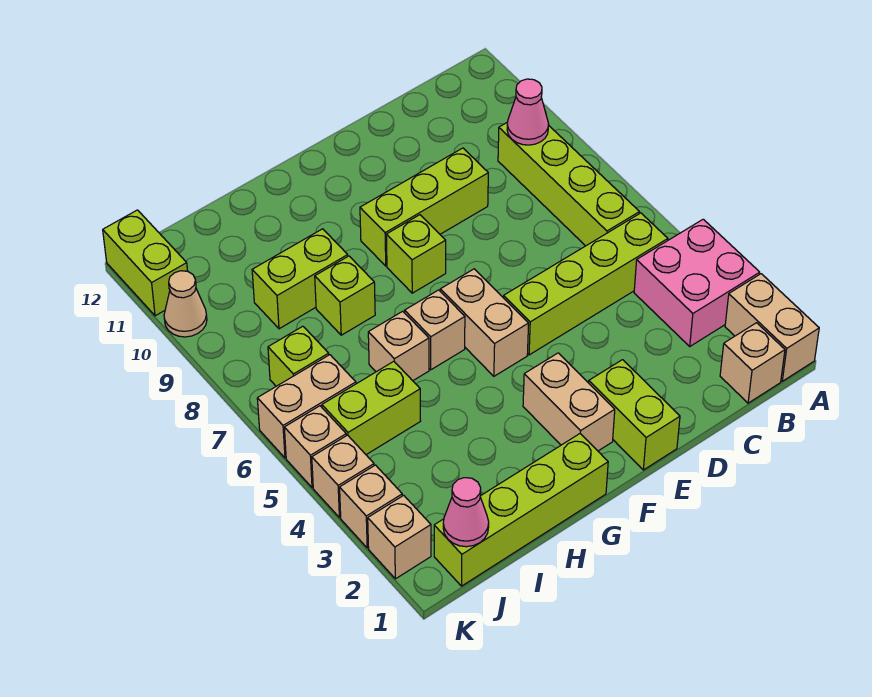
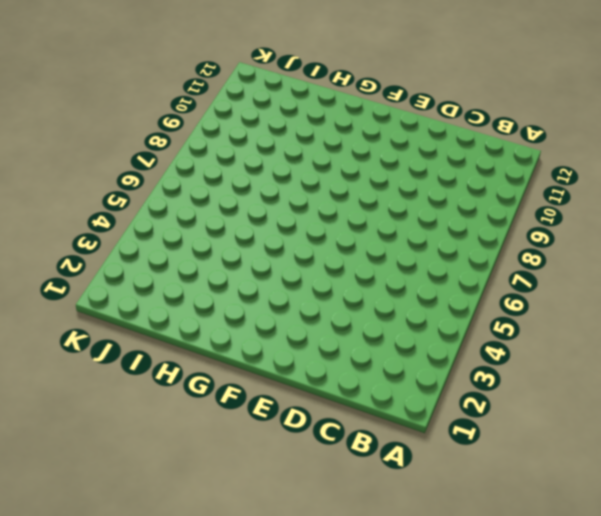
none -> tan 1x2 brick [725,274,819,381]
none -> pink 2x2 brick [634,219,760,346]
none -> tan 1x1 brick [720,323,785,403]

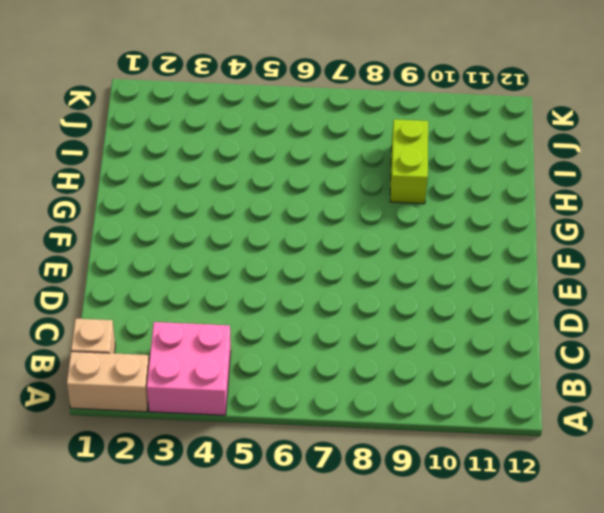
none -> lime 1x4 brick [504,213,668,355]
none -> lime 1x4 brick [498,122,639,246]
none -> lime 1x3 brick [360,148,488,266]

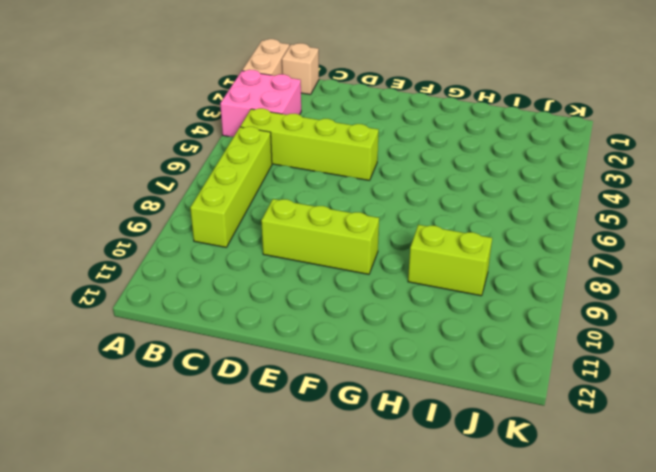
none -> lime 1x2 brick [589,360,680,470]
none -> tan 1x2 brick [523,353,615,451]
none -> tan 1x2 brick [440,269,529,376]

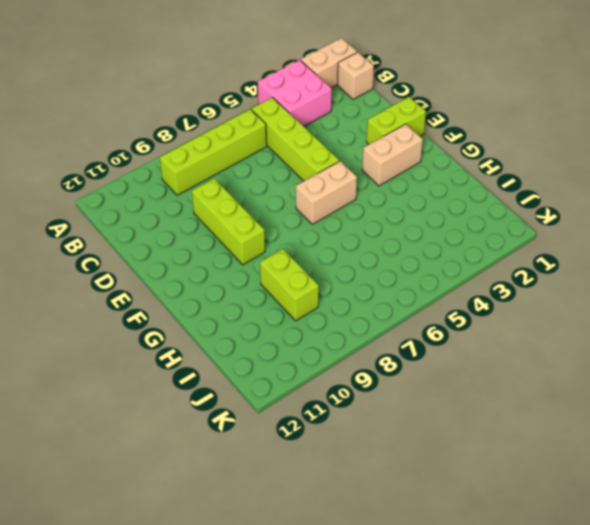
none -> lime 1x1 brick [386,215,446,293]
none -> lime 1x4 brick [434,434,608,586]
none -> tan 1x1 brick [405,290,465,370]

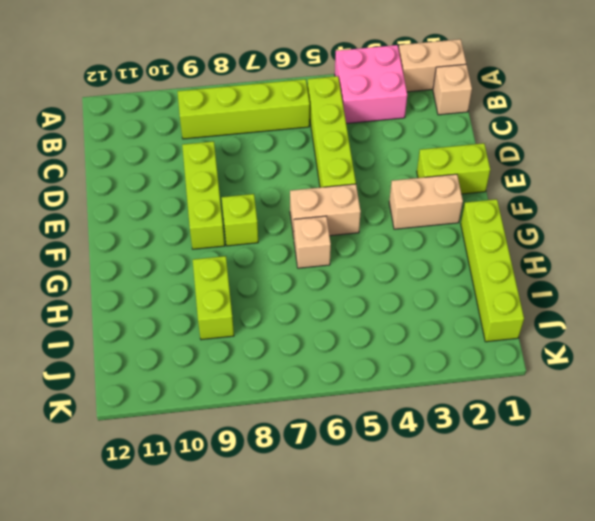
none -> tan 1x1 brick [368,311,429,381]
none -> lime 1x1 brick [315,256,375,335]
none -> lime 1x2 brick [322,361,420,455]

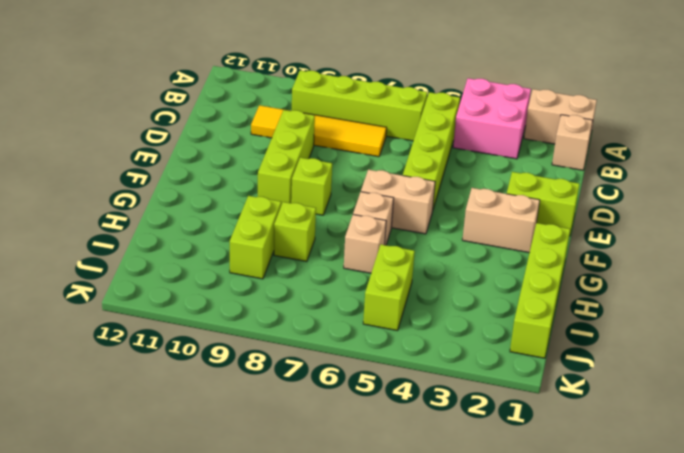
yellow 1x4 tile [251,105,387,157] -> none
none -> tan 1x2 brick [257,355,356,458]
none -> lime 1x1 brick [268,326,329,386]
none -> tan 1x1 brick [368,495,431,579]

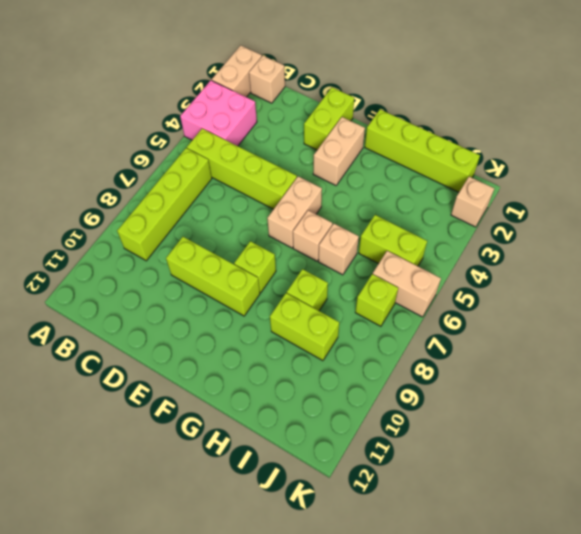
none -> tan 1x1 brick [340,465,402,548]
none -> tan 1x1 brick [312,435,374,518]
none -> tan 1x1 brick [284,406,346,488]

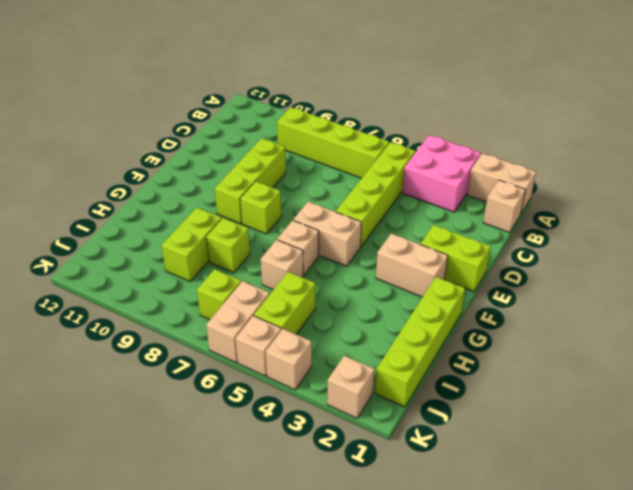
none -> tan 1x1 brick [340,465,402,548]
none -> tan 1x1 cone [164,271,207,337]
none -> lime 1x2 brick [103,210,187,316]

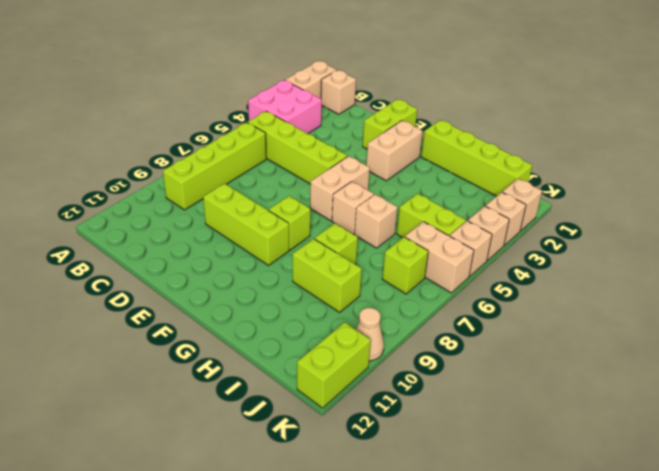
none -> pink 1x1 cone [507,79,549,145]
none -> pink 1x1 cone [443,478,489,547]

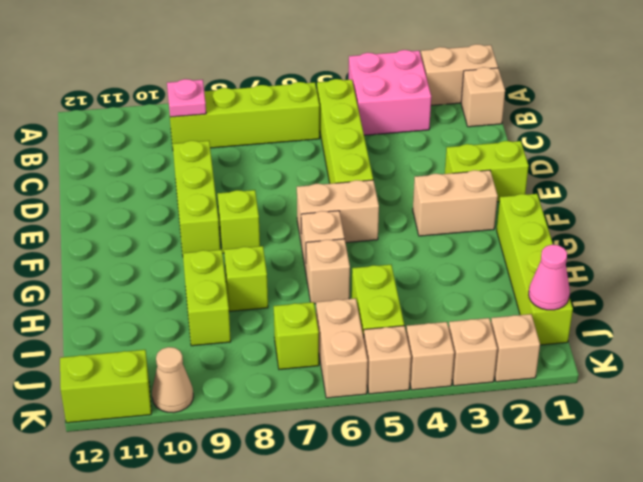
pink 1x1 plate [167,79,206,117] -> pink 1x1 cone [507,79,549,145]

